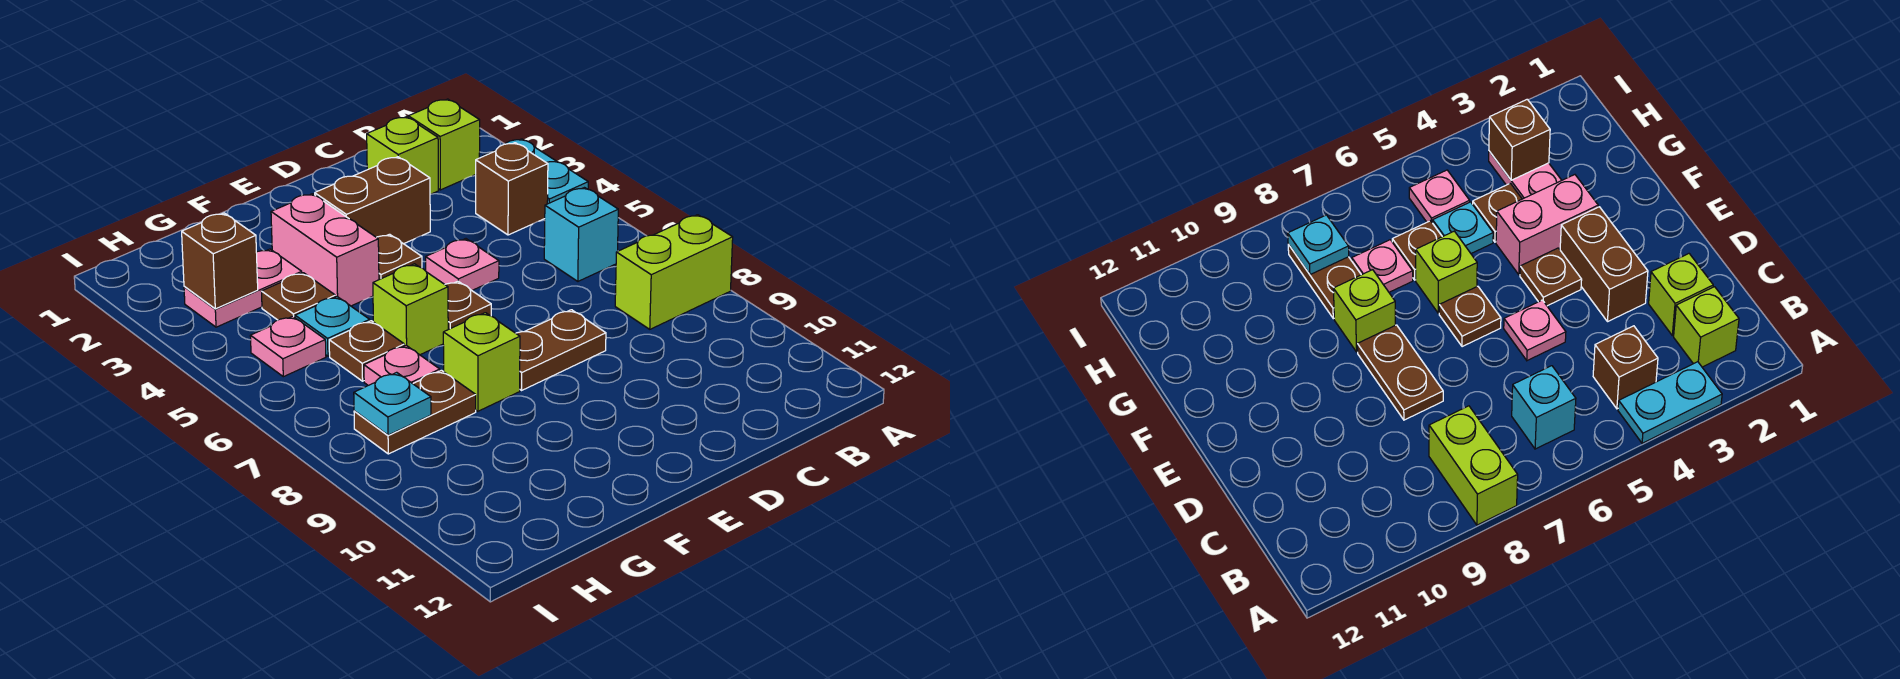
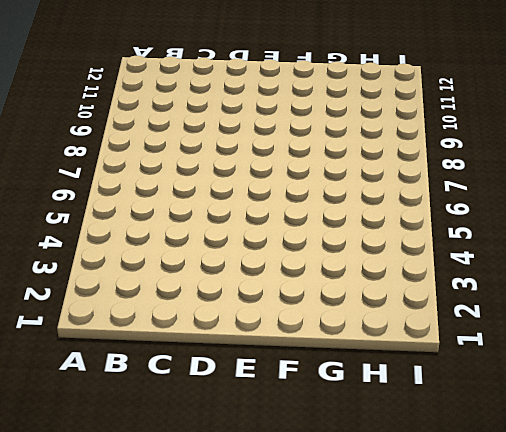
none -> cyan 1x2 plate [484,139,588,204]
none -> lime 1x2 brick [615,215,733,329]
none -> lime 1x1 brick [408,99,480,190]

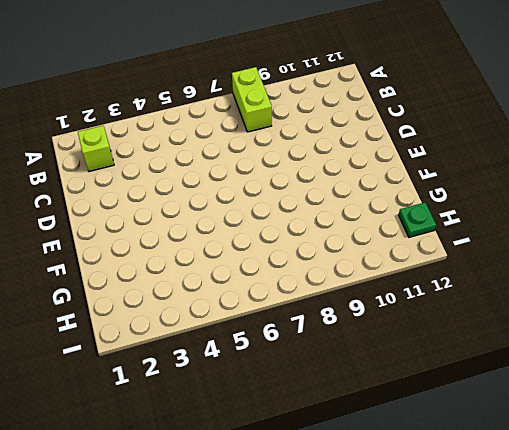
green 1x1 plate [399,203,436,237] -> none
none -> cyan 1x2 plate [484,139,588,204]
none -> brown 1x1 brick [476,143,548,235]
none -> cyan 1x1 brick [544,188,618,281]

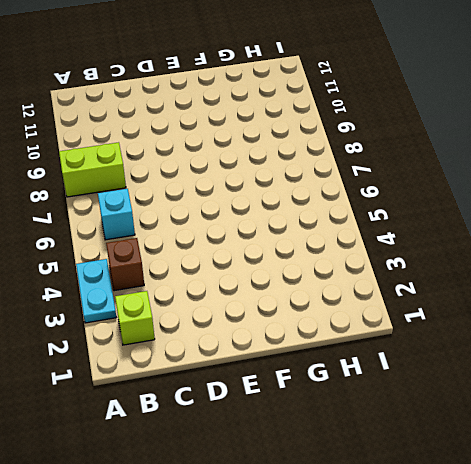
none -> lime 1x1 brick [367,117,438,194]
none -> brown 1x2 brick [315,157,430,244]
none -> pink 1x1 plate [426,239,499,290]

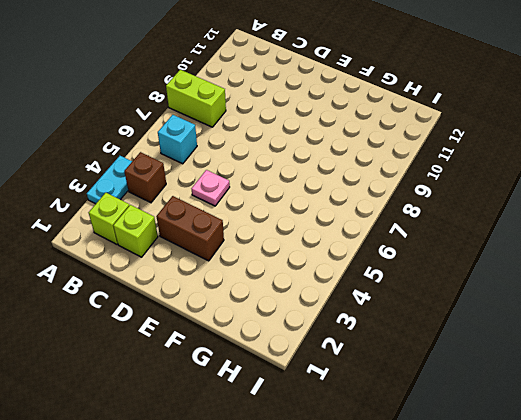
none -> brown 1x2 plate [516,310,606,390]
none -> brown 1x1 plate [377,234,422,280]
none -> brown 1x1 plate [445,281,491,329]

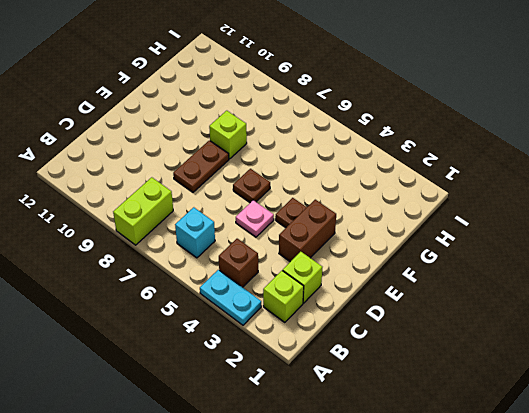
none -> pink 1x2 brick [271,194,379,306]
none -> lime 1x1 brick [373,264,448,355]
none -> pink 1x2 plate [184,249,302,327]

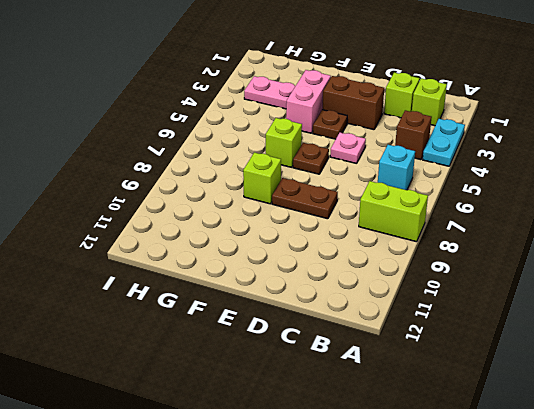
none -> brown 1x1 plate [262,273,335,320]
none -> cyan 1x1 plate [295,297,370,356]
none -> brown 1x1 plate [329,321,404,381]

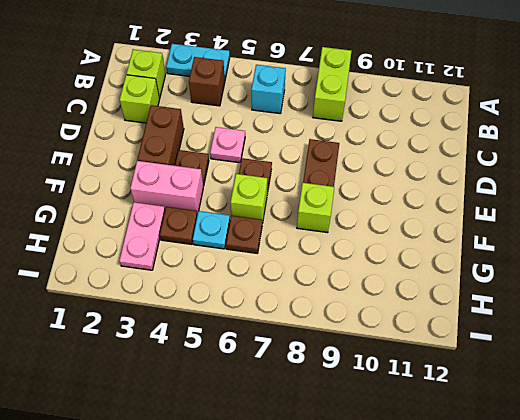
none -> pink 1x1 plate [364,345,440,385]
none -> brown 1x2 plate [354,370,476,454]
none -> pink 1x1 plate [250,316,326,377]

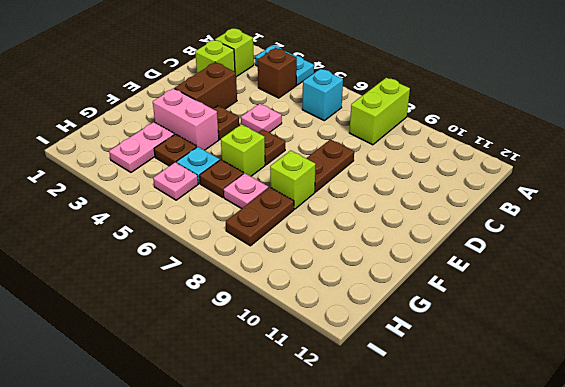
none -> brown 1x1 brick [182,213,258,309]
none -> cyan 1x1 plate [354,372,431,435]

